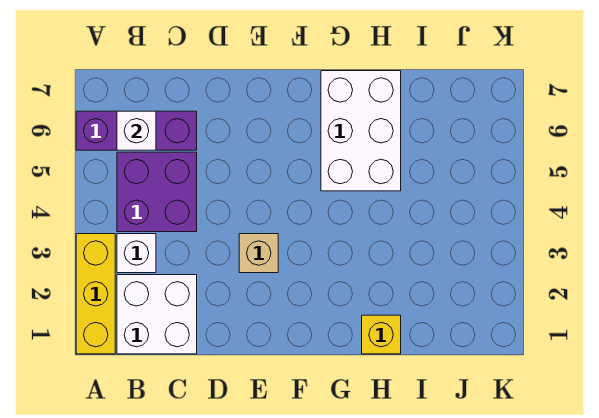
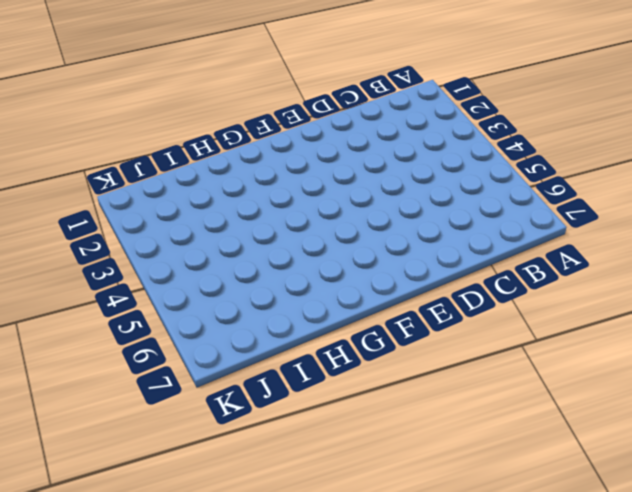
none -> yellow 1x3 brick [76,234,115,354]
none -> purple 1x3 brick [76,111,197,150]

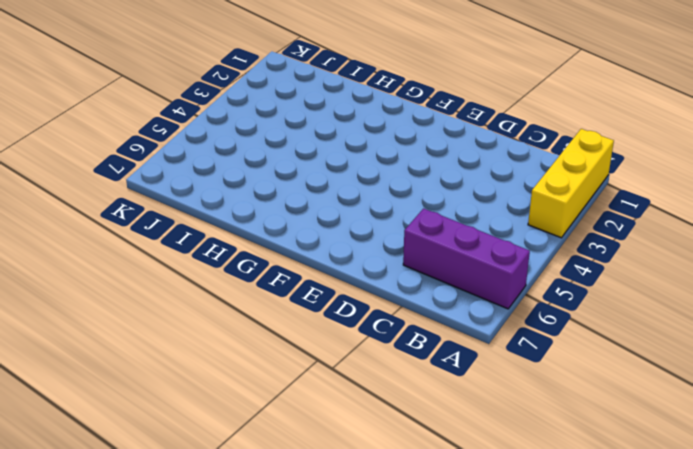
none -> white 2x2 brick [117,275,197,354]
none -> white 1x1 brick [117,234,156,273]

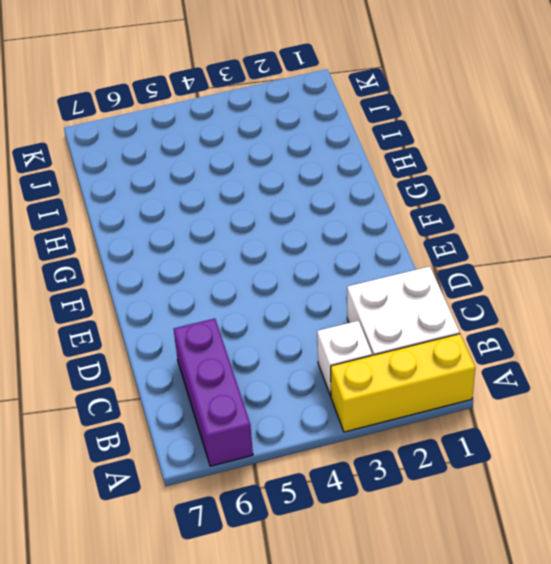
none -> purple 2x2 brick [117,152,197,232]
none -> tan 1x1 brick [239,234,278,273]

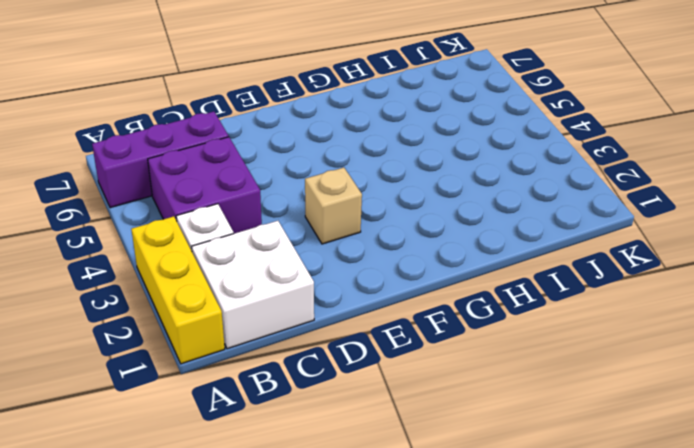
none -> white 2x3 brick [321,71,401,191]
none -> yellow 1x1 brick [362,315,401,354]

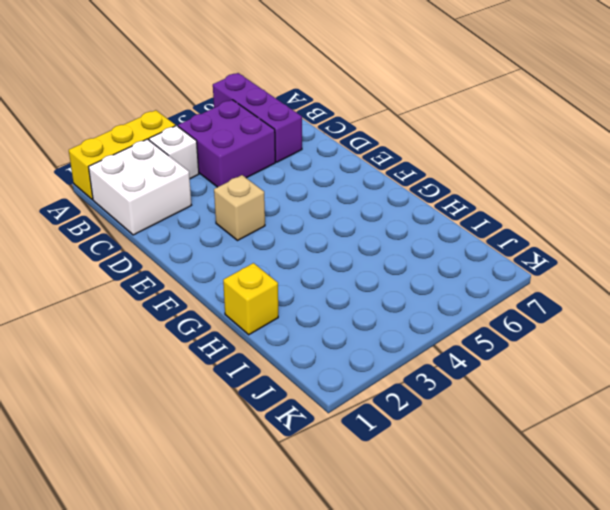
none -> white 2x3 brick [321,71,401,191]
none -> white 1x1 brick [117,111,156,150]

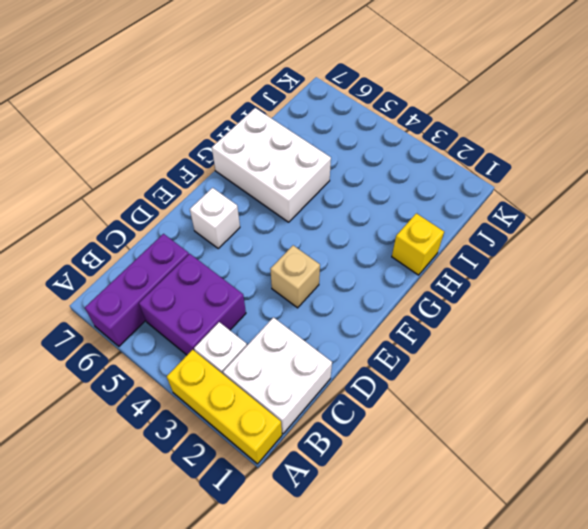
white 1x1 brick [190,188,240,248] -> white 1x1 brick moved to [117,111,156,150]

